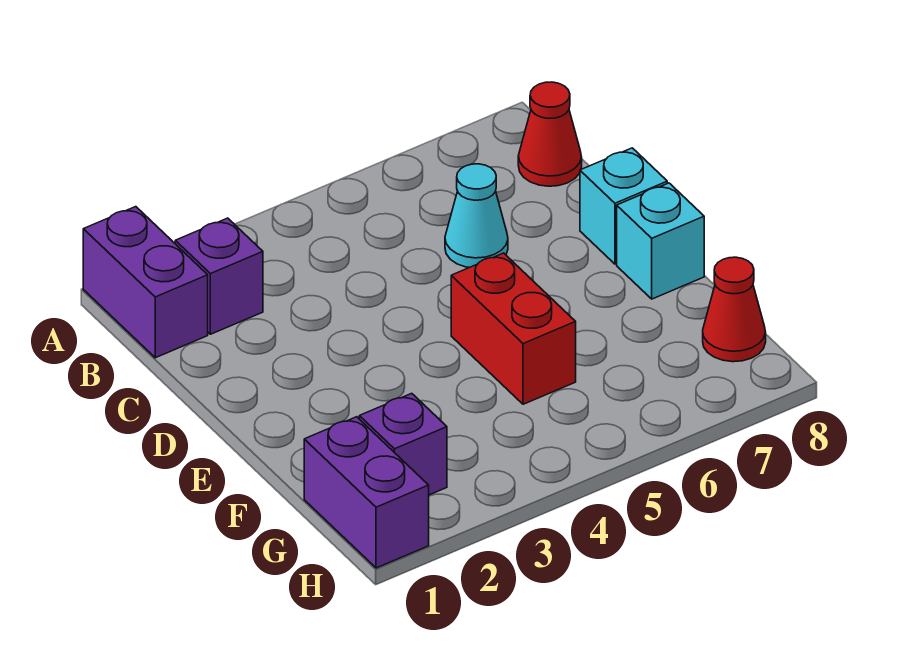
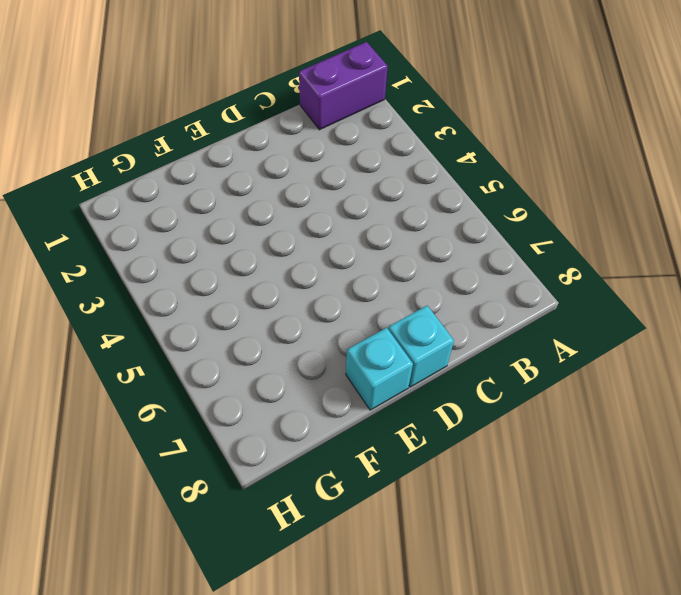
none -> purple 1x1 brick [175,218,263,334]
none -> red 1x1 cone [518,82,582,186]

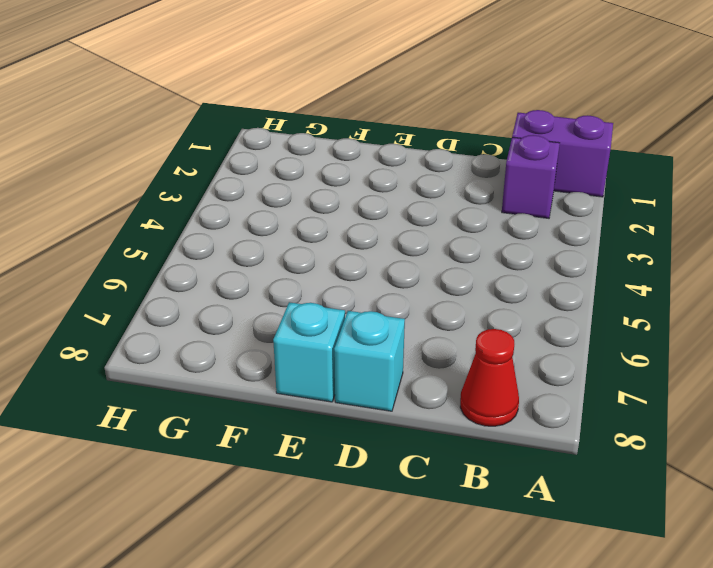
none -> cyan 1x1 cone [445,164,508,267]
none -> red 1x2 brick [451,253,576,404]

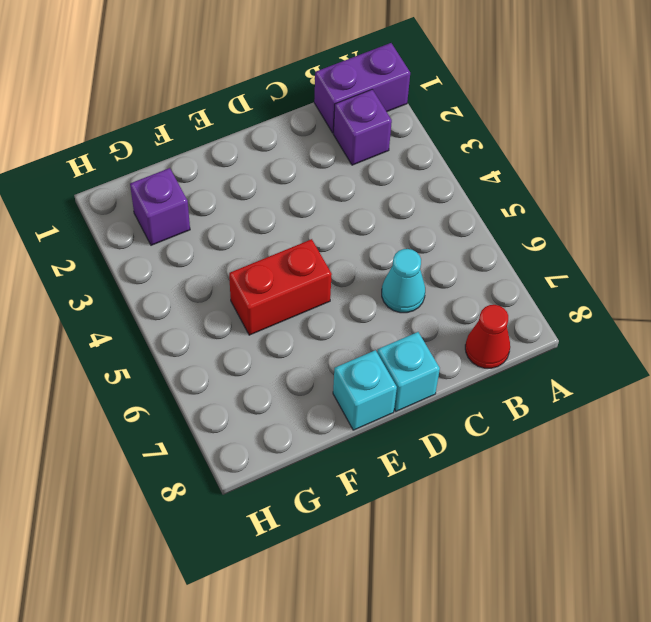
none -> purple 1x2 brick [304,417,429,568]
none -> red 1x1 cone [703,257,766,362]

